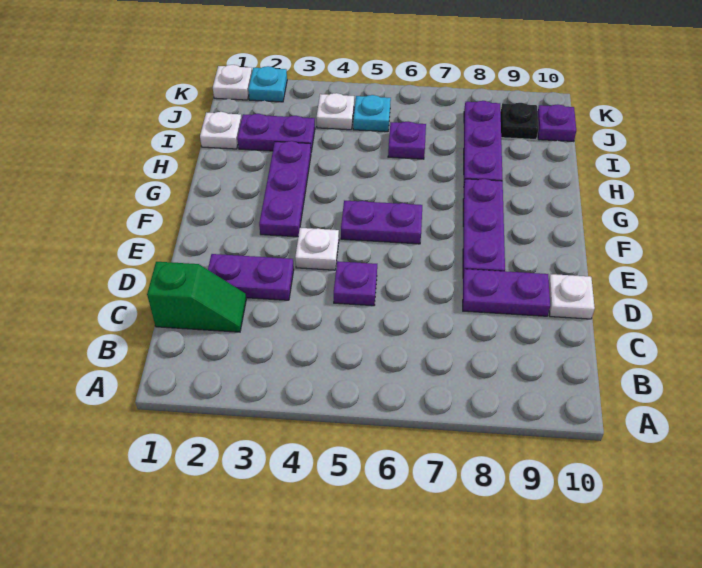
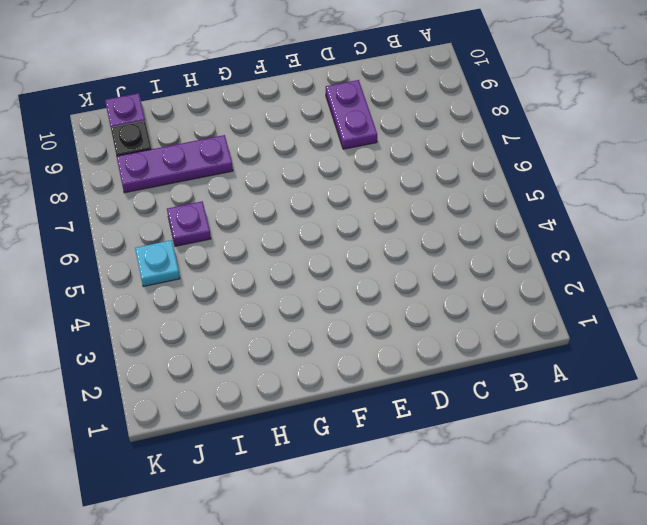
none -> green 1x2 slope [147,262,246,332]
none -> purple 1x2 plate [208,254,294,300]
none -> purple 1x1 plate [334,261,377,306]

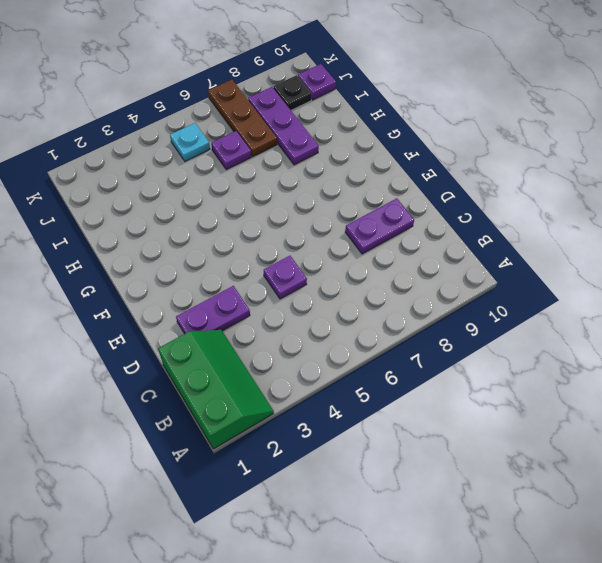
green 2x3 slope [158,330,274,449] -> green 1x2 slope [147,262,246,332]
brown 1x3 plate [208,79,277,157] -> none
none -> white 1x1 plate [549,274,595,319]
none -> white 1x1 plate [295,228,339,270]
none -> purple 1x3 plate [463,179,505,275]

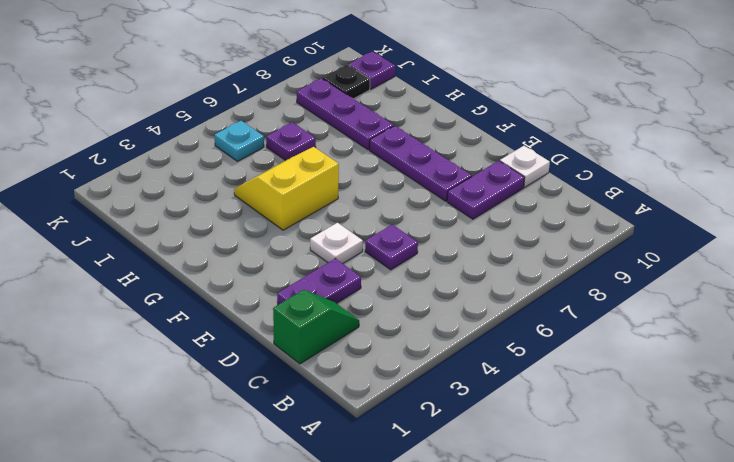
yellow 2x2 slope [234,147,339,230] -> none
none -> purple 1x3 plate [259,141,311,237]
none -> purple 1x2 plate [341,201,422,244]
none -> white 1x1 plate [200,112,241,149]

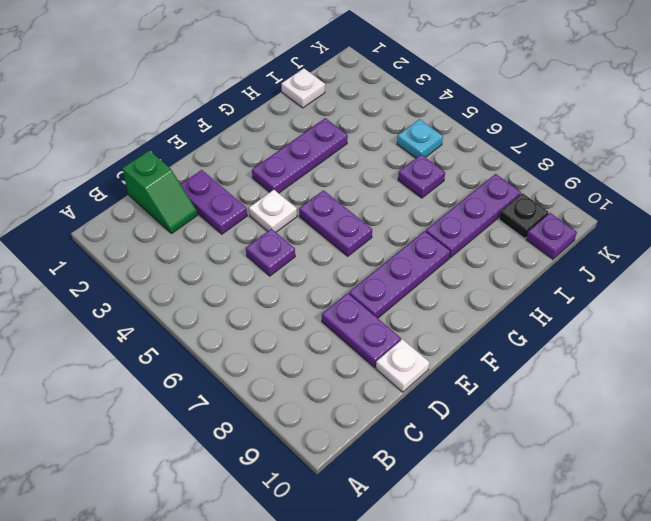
none -> purple 1x2 plate [237,114,315,151]
none -> white 1x1 plate [316,93,354,130]
none -> white 1x1 plate [213,65,252,100]

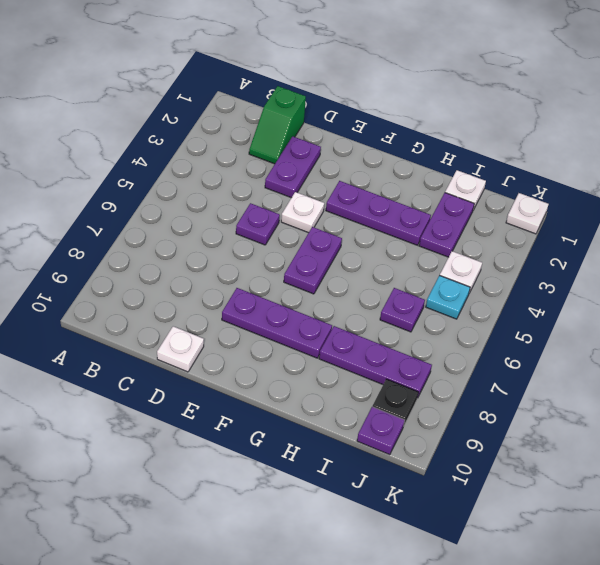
none -> purple 1x2 plate [463,269,550,316]
none -> cyan 1x1 plate [248,66,287,102]

